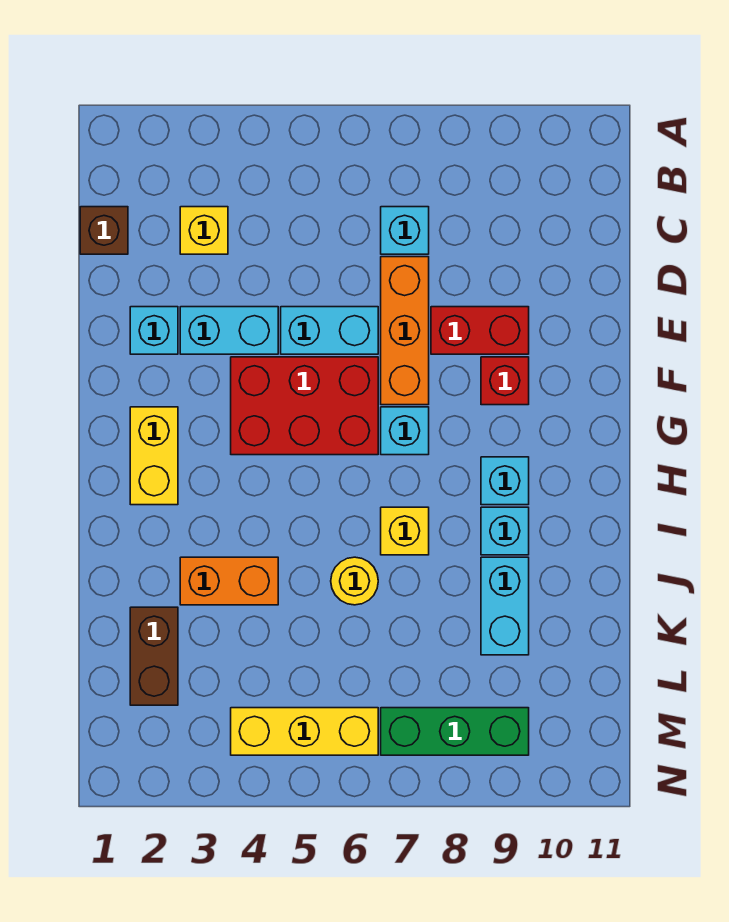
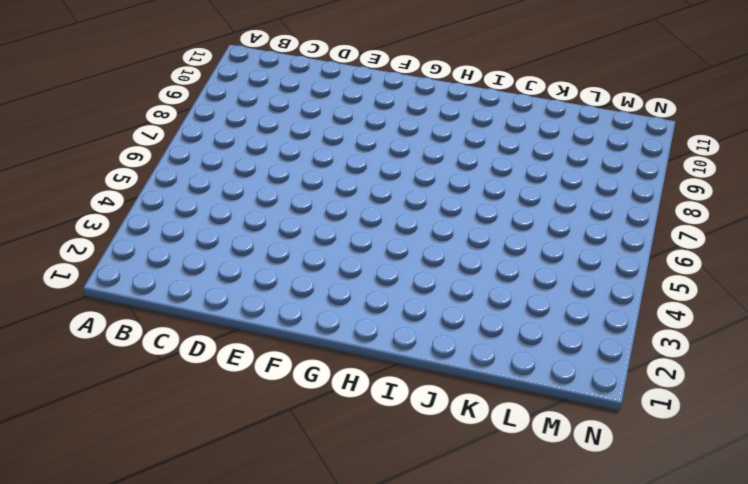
none -> brown 1x1 brick [80,207,128,254]
none -> yellow 1x1 brick [180,207,228,254]
none -> cyan 1x1 brick [381,207,429,254]

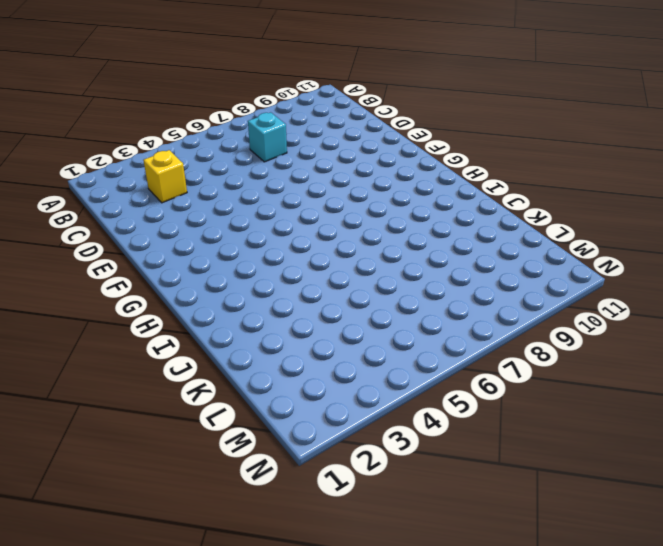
none -> brown 1x1 brick [80,207,128,254]
none -> orange 1x3 brick [381,257,429,405]
none -> cyan 1x1 brick [130,307,178,354]

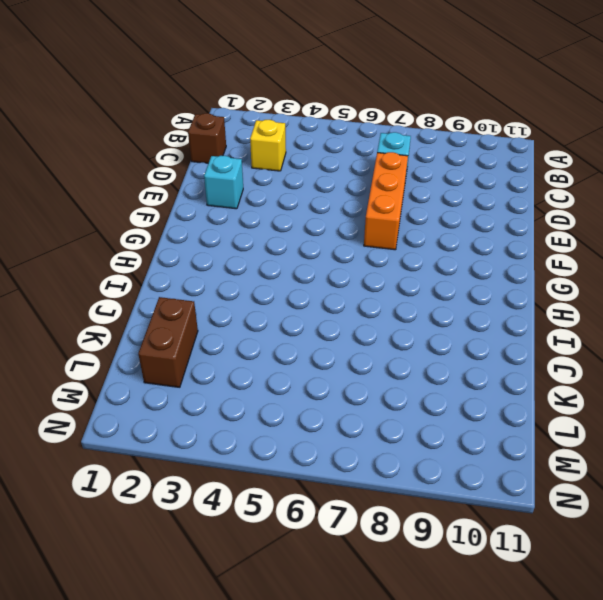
none -> cyan 1x2 brick [180,307,278,354]
none -> cyan 1x2 brick [281,307,378,354]
none -> red 1x2 brick [431,307,529,354]

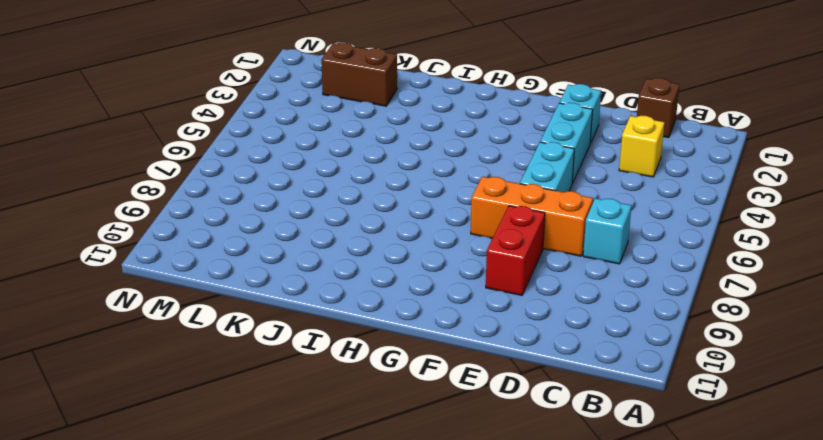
none -> red 2x3 brick [231,357,378,455]
none -> red 1x1 brick [481,357,529,405]
none -> yellow 1x2 brick [130,407,178,505]

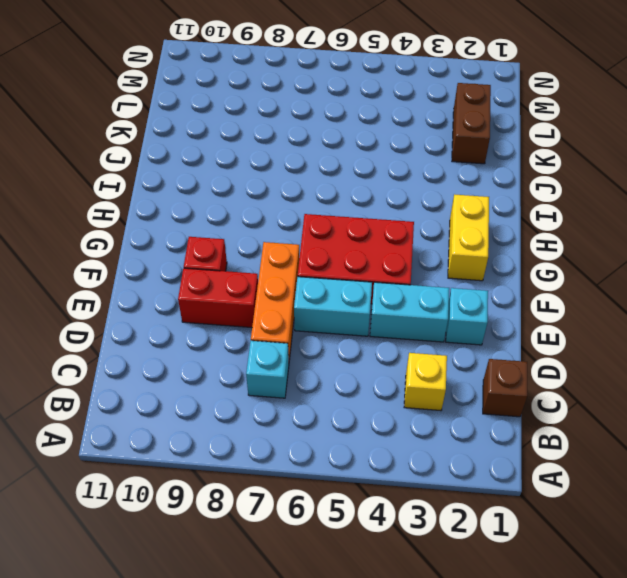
none -> cyan 1x1 brick [381,407,429,455]
none -> cyan 1x1 brick [481,457,529,505]
none -> yellow 1x1 brick [381,507,429,555]

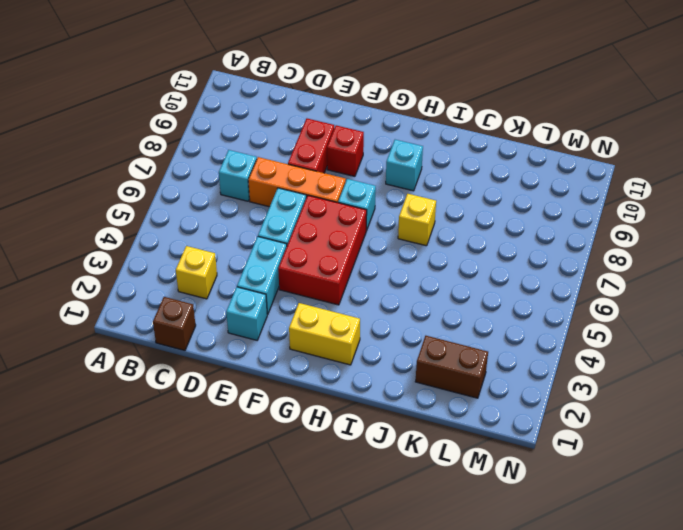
none -> cyan 1x1 brick [481,507,529,555]
none -> orange 1x2 brick [180,557,278,605]
none -> yellow 1x1 round brick [331,557,378,605]

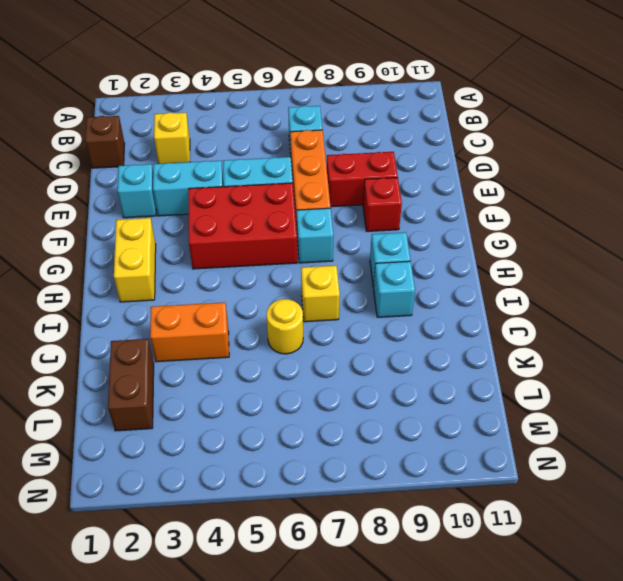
none -> cyan 1x2 brick [481,557,529,655]
none -> yellow 1x3 brick [231,708,378,755]
none -> green 1x3 brick [381,708,529,755]

